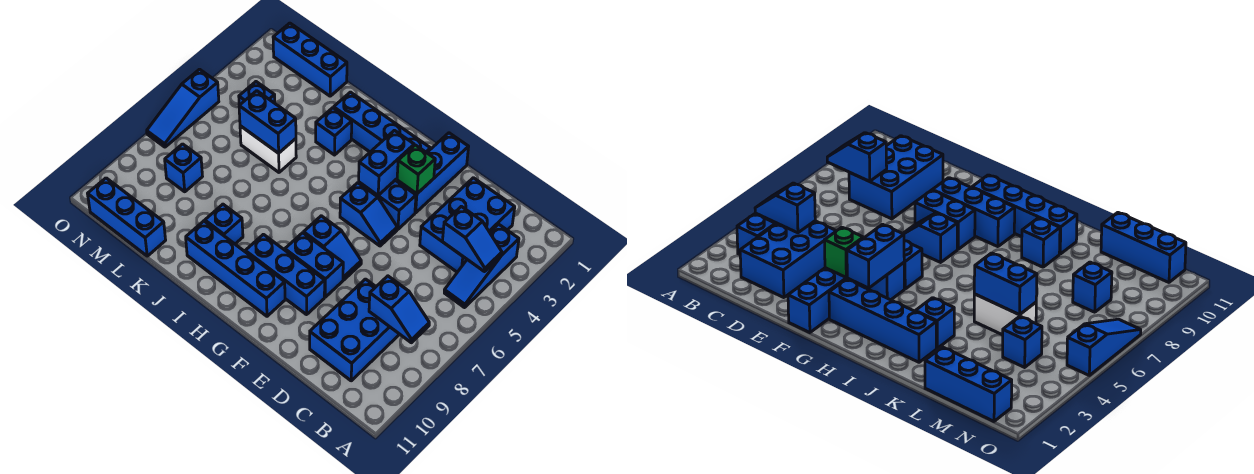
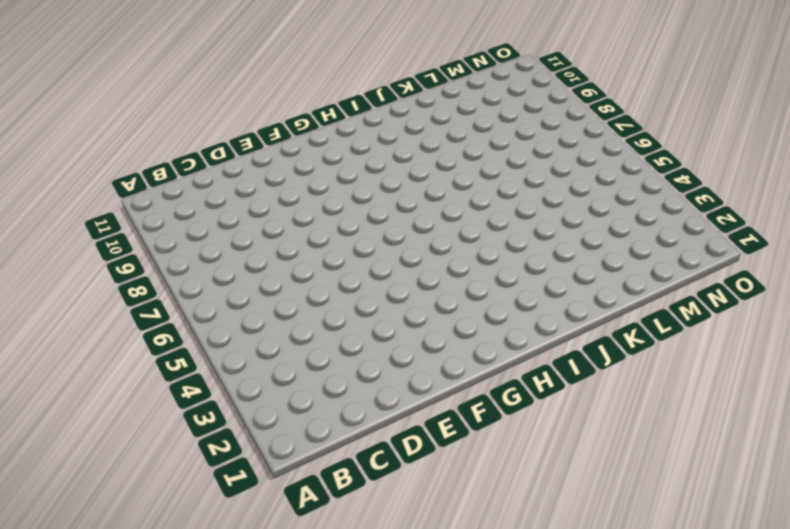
none -> blue 1x3 slope [444,224,519,308]
none -> blue 2x3 brick [420,178,515,272]
none -> blue 2x3 brick [310,279,399,381]

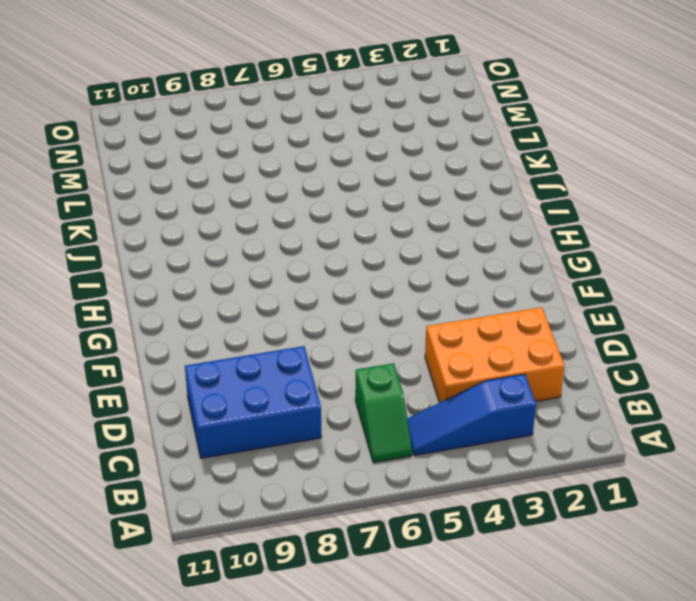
green 1x2 slope [355,363,412,463] -> none
orange 2x3 brick [425,307,565,403] -> blue 2x3 brick [420,178,515,272]
none -> blue 1x3 brick [397,133,469,213]
none -> blue 1x2 brick [359,180,416,229]
none -> blue 1x2 slope [340,183,397,246]

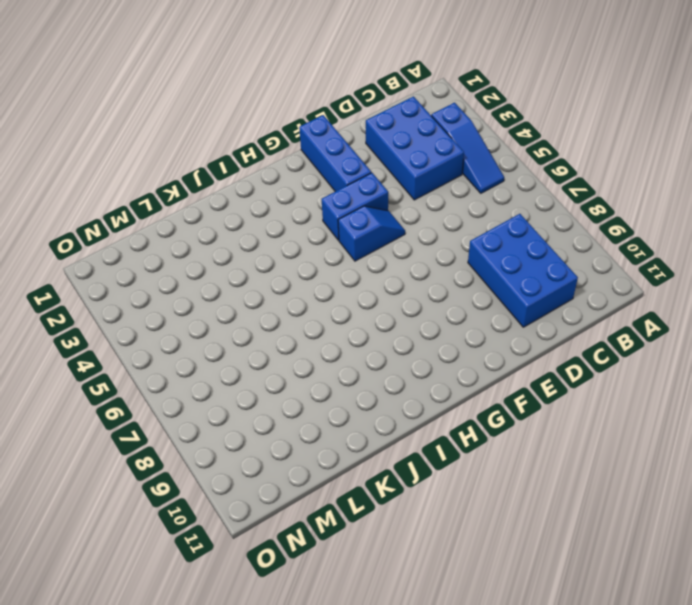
none -> blue 1x2 slope [304,216,361,280]
none -> blue 1x2 brick [285,233,343,297]
none -> blue 1x3 brick [245,234,325,315]

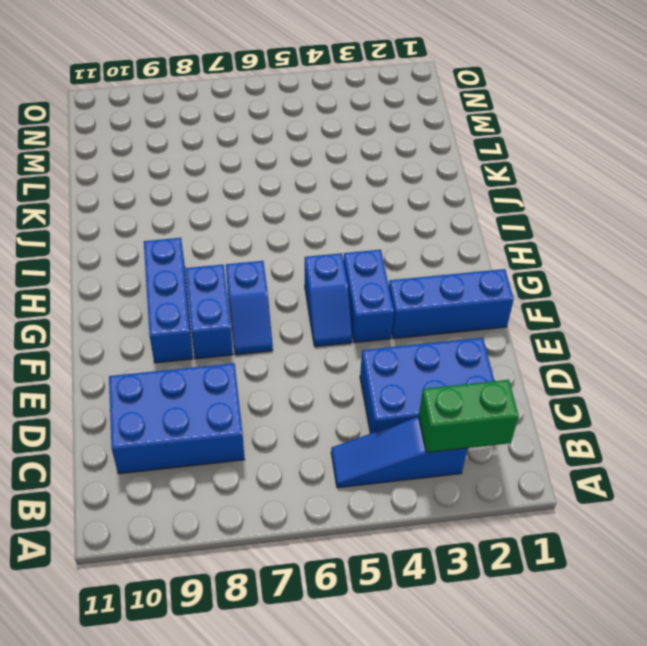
green 1x2 brick [419,380,519,453] -> none
none -> blue 1x4 brick [334,92,430,153]
none -> blue 1x4 brick [186,221,285,316]
none -> blue 1x1 brick [316,108,352,155]

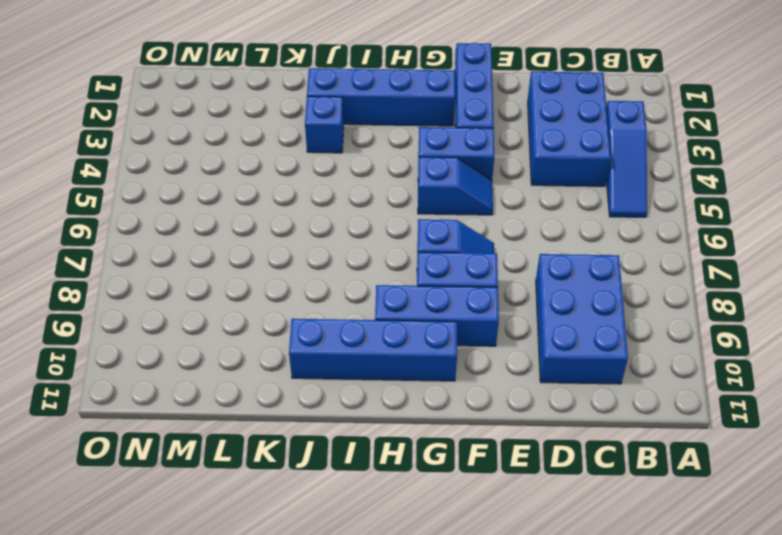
none -> blue 1x1 brick [205,204,243,244]
none -> white 1x2 brick [240,126,296,172]
none -> blue 1x3 brick [273,23,347,96]

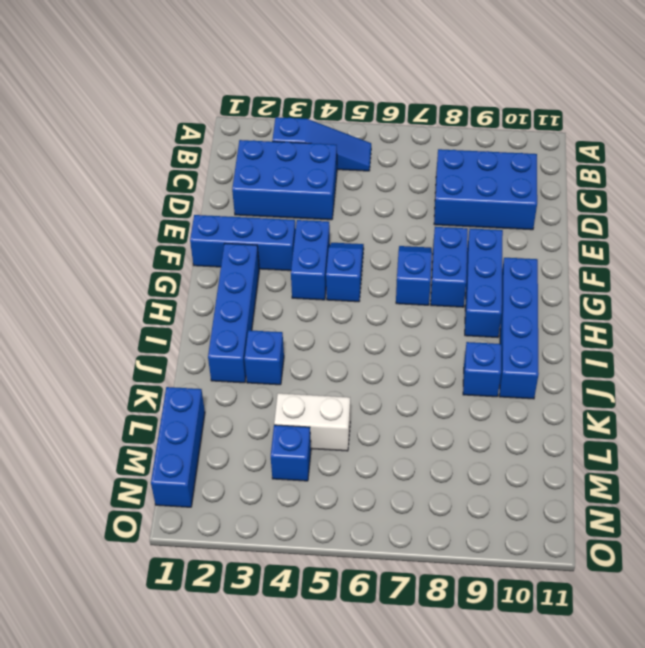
white 1x2 brick [274,393,350,451] -> white 1x2 brick turned to [240,126,296,172]
none -> blue 1x3 brick [88,178,166,256]
none -> blue 1x1 brick [165,144,202,192]
none -> blue 1x3 slope [147,69,219,147]

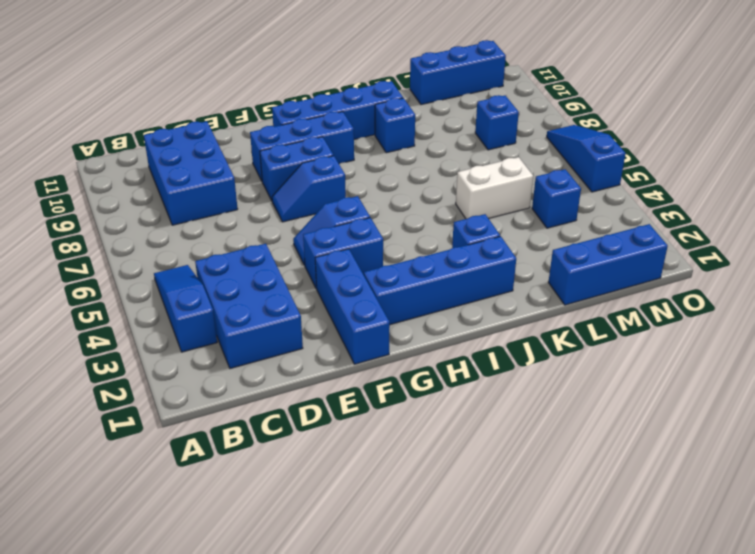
none -> blue 1x2 slope [442,206,502,272]
none -> blue 1x2 slope [369,276,429,343]
none -> green 1x1 brick [397,145,435,194]

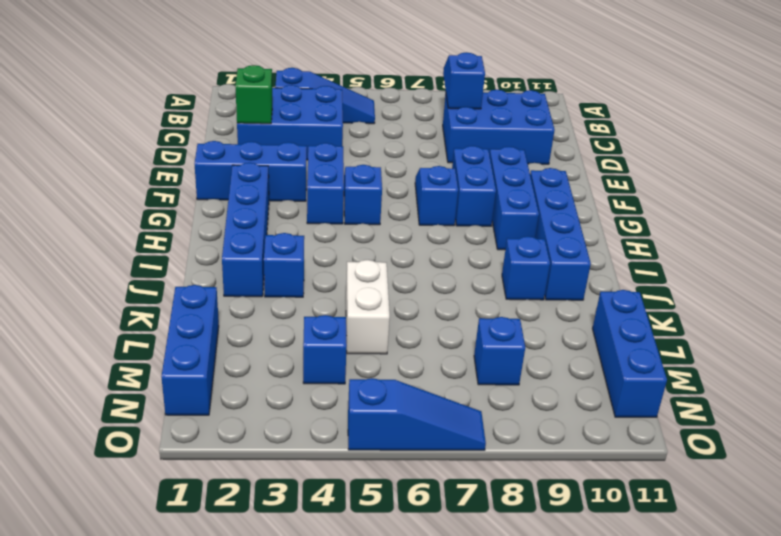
green 1x1 brick [235,65,272,124] -> green 1x1 brick moved to [397,145,435,194]
none -> blue 1x2 slope [442,206,502,272]
none -> blue 1x2 brick [359,130,414,195]
none -> blue 1x2 brick [239,91,296,153]

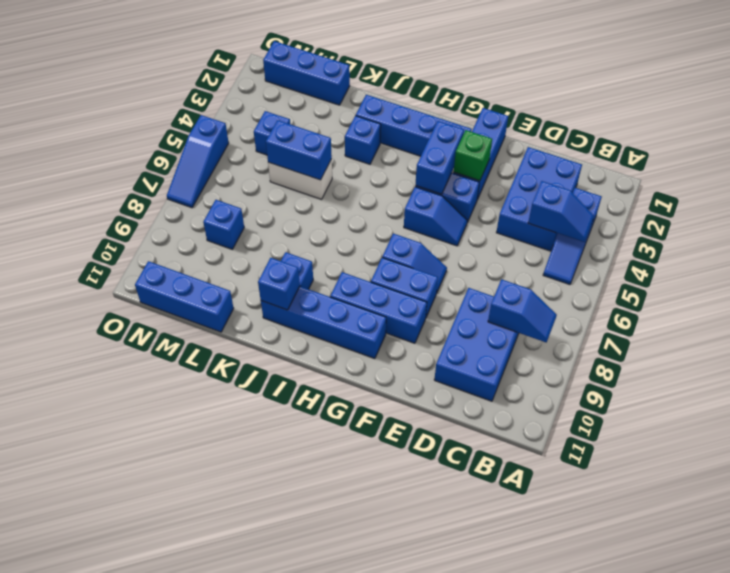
blue 1x1 brick [258,258,300,310] -> none

